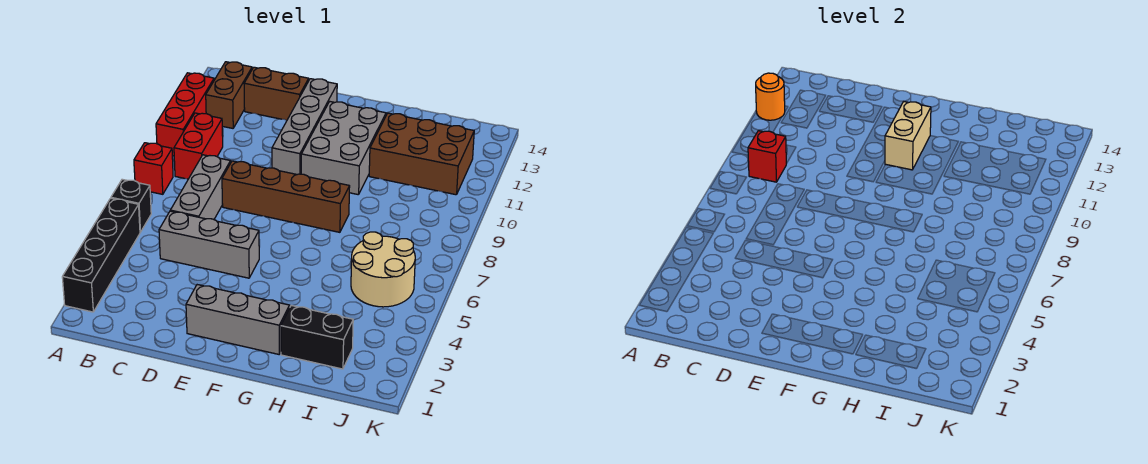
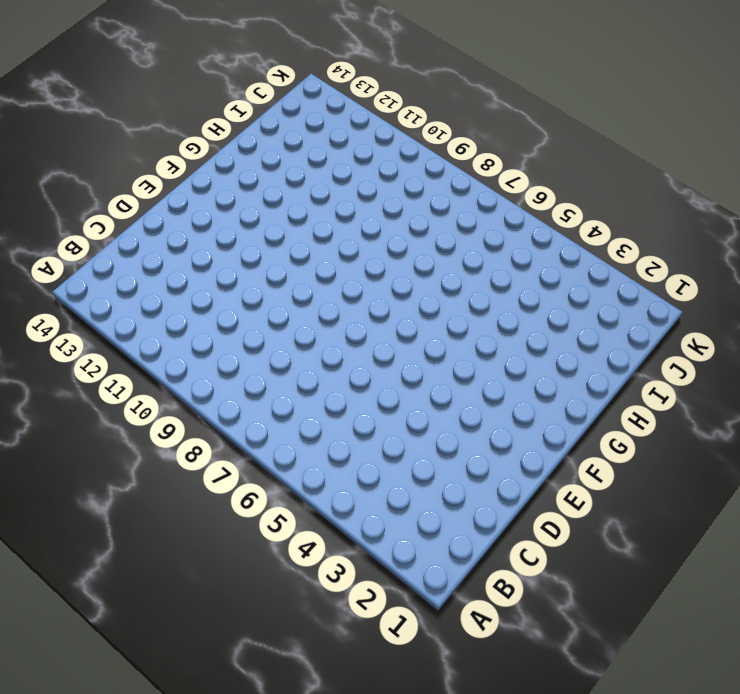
none -> black 1x4 brick [62,198,140,312]
none -> black 1x1 brick [111,179,151,232]
none -> red 1x1 brick [134,143,173,194]

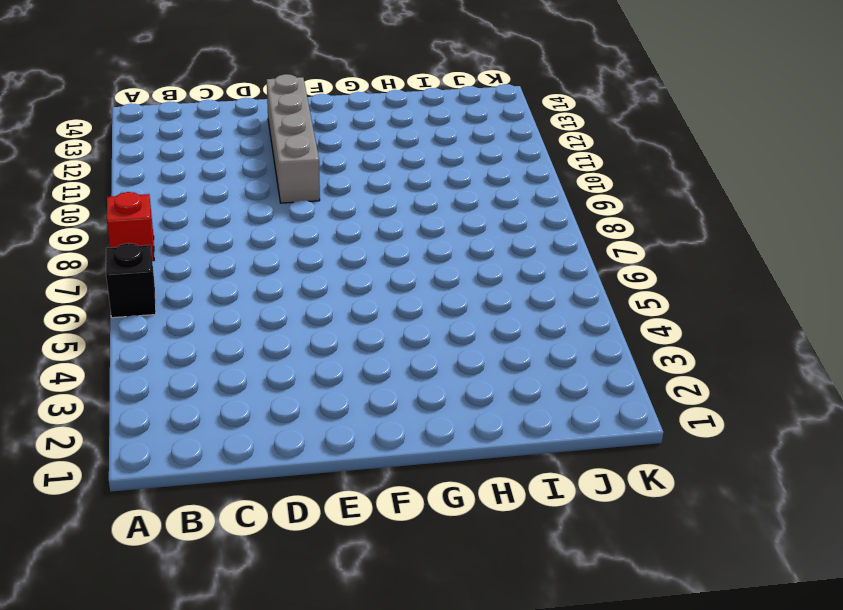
none -> black 1x4 brick [62,198,140,312]
none -> red 1x3 brick [156,73,214,156]
none -> red 1x2 brick [174,113,223,179]

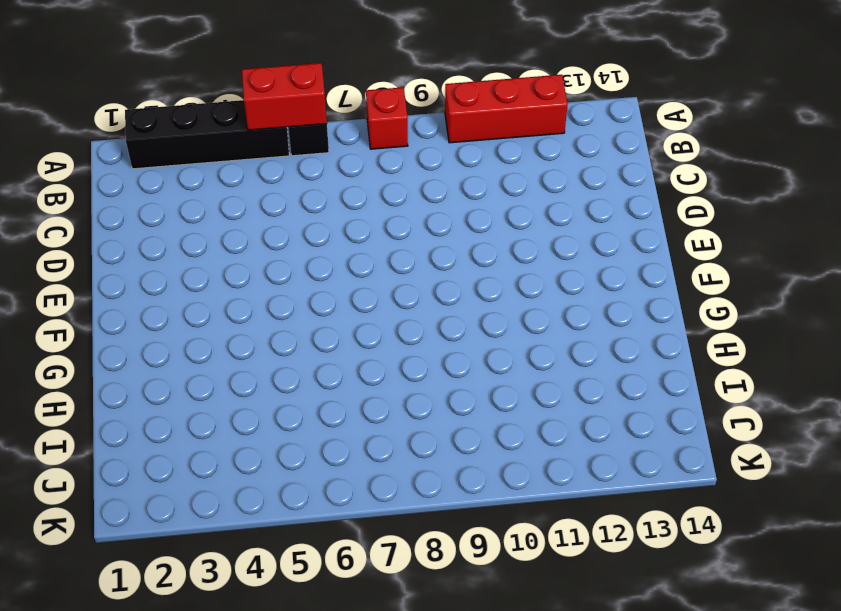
red 1x2 brick [242,63,327,130] -> red 1x2 brick moved to [174,113,223,179]
none -> brown 1x2 brick [206,62,252,128]
none -> grey 1x3 brick [159,211,259,278]
none -> grey 1x3 brick [170,155,231,219]

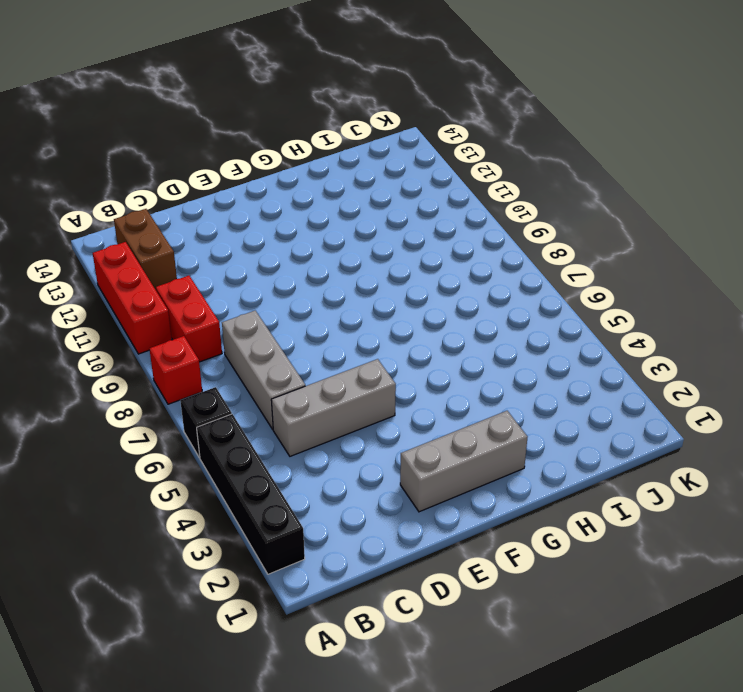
none -> brown 1x2 brick [244,67,309,120]
none -> brown 1x4 brick [222,161,350,232]
none -> grey 1x4 brick [272,79,337,175]

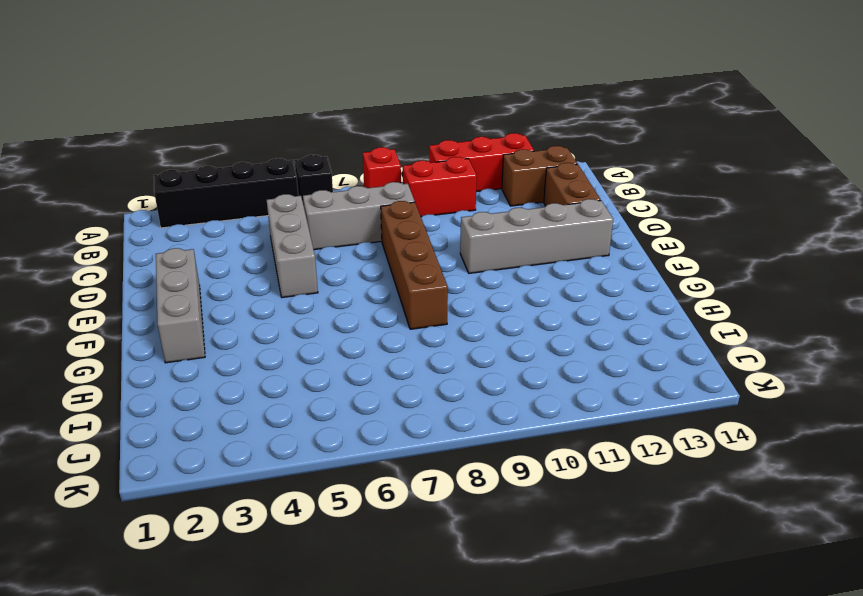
none -> grey 2x3 brick [301,102,386,195]
none -> black 1x2 brick [281,305,353,369]
none -> brown 2x3 brick [369,113,474,195]

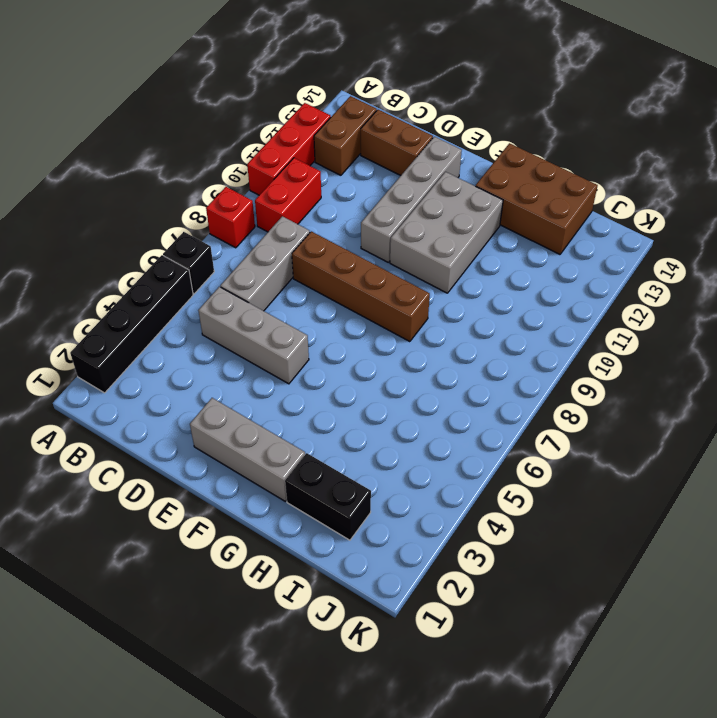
brown 2x3 brick [476,143,598,254] -> brown 2x3 brick moved to [369,113,474,195]
none -> tan 2x2 round brick [351,232,415,307]
none -> orange 1x1 round brick [756,73,785,120]
none -> red 1x1 brick [748,131,786,182]

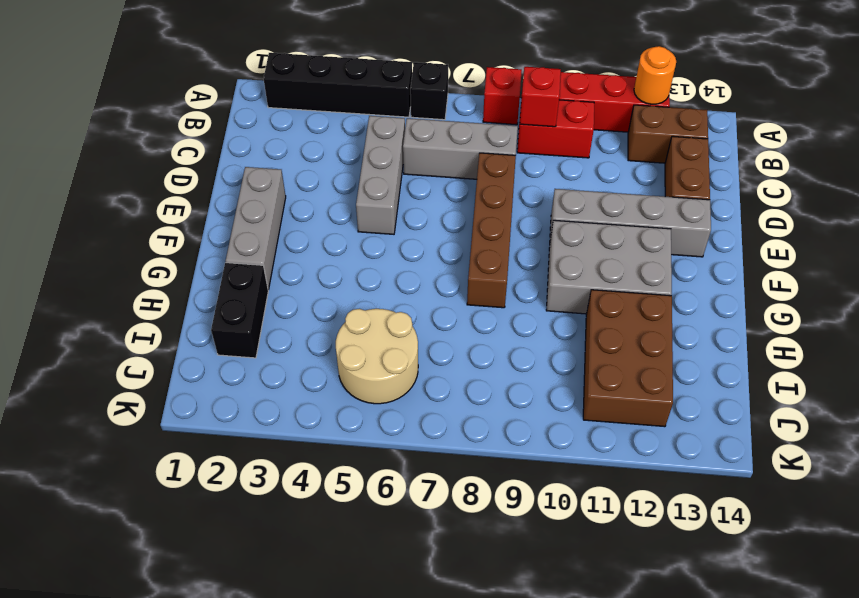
none -> tan 1x2 brick [885,101,931,170]

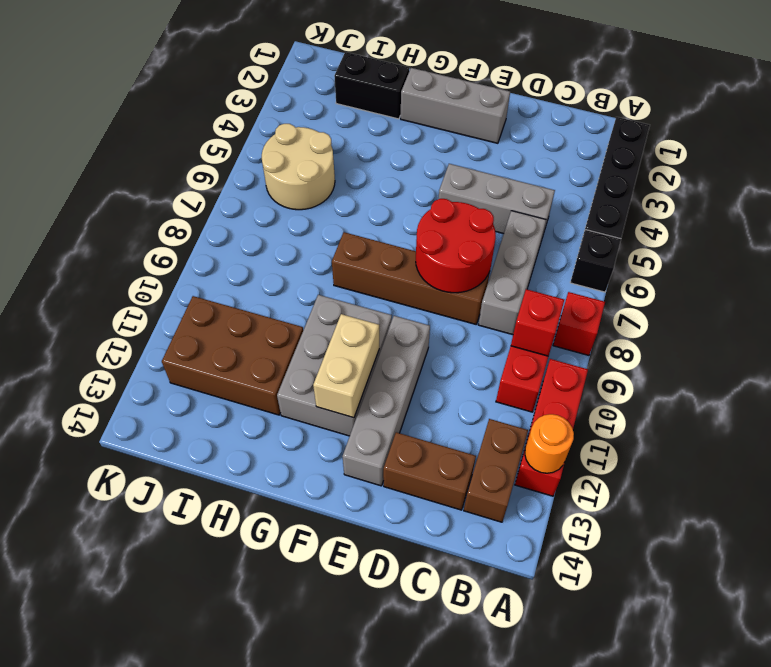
red 2x2 round brick [416,199,496,293] -> none

